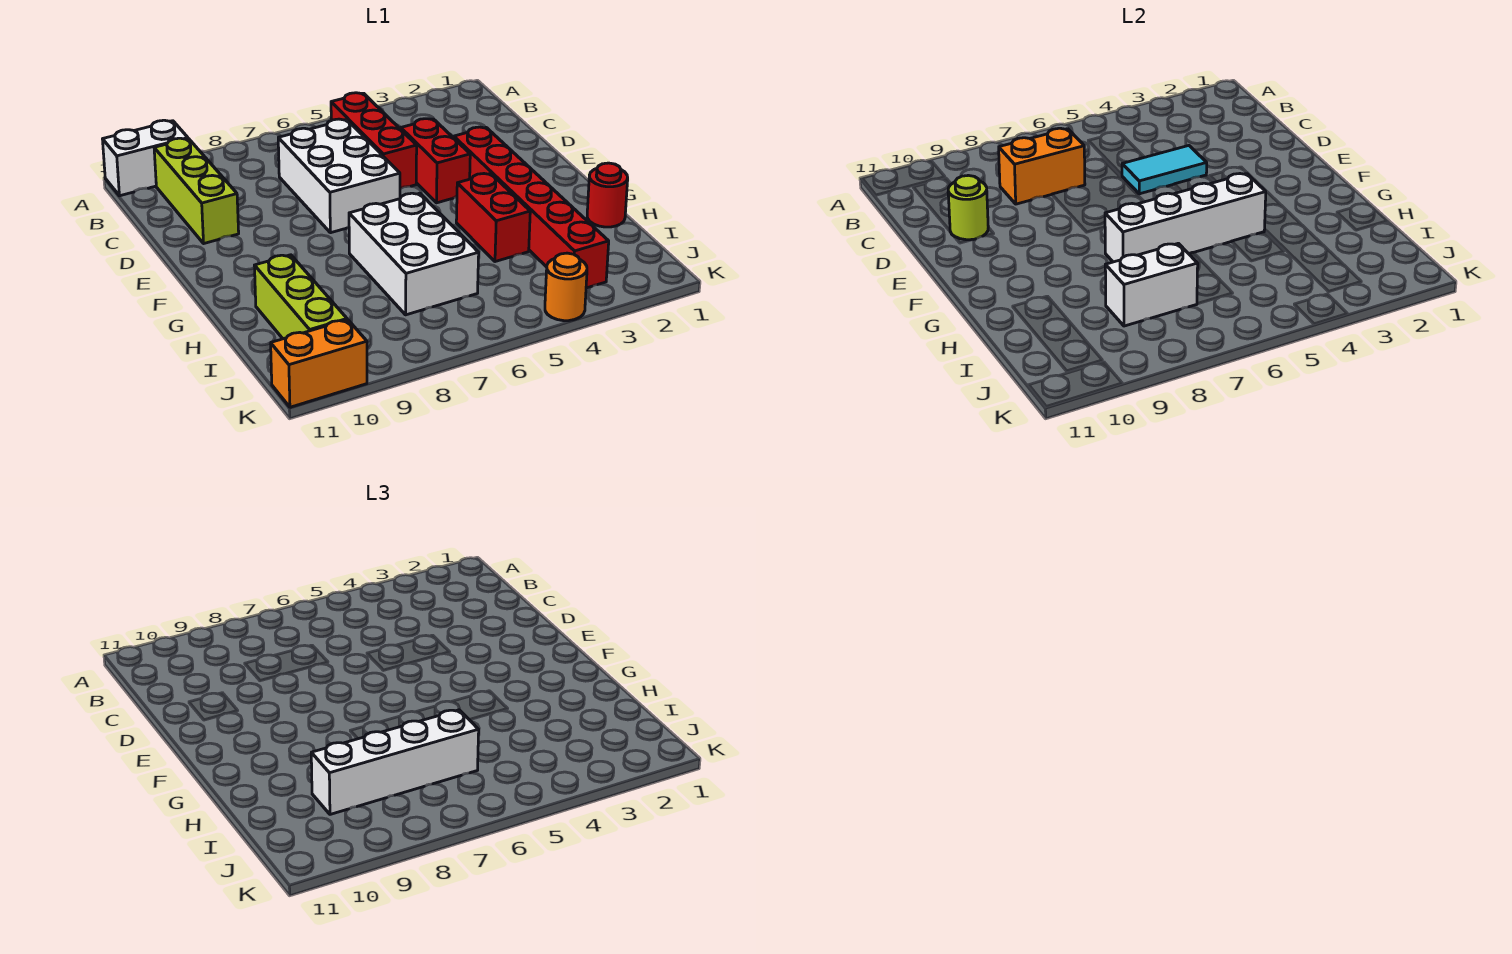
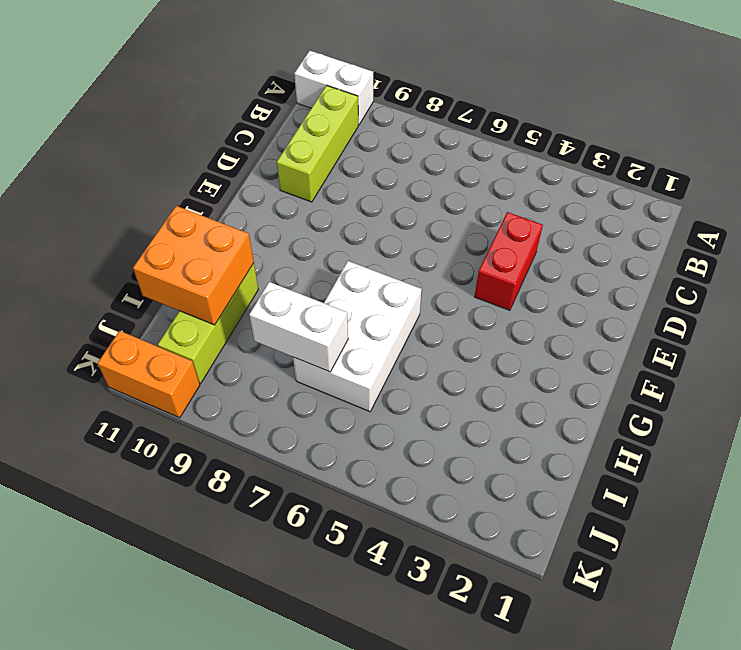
orange 2x2 brick [133,206,254,325] -> none
none -> red 1x3 brick [331,93,417,189]
none -> white 2x3 brick [278,119,400,233]
none -> red 1x6 brick [454,127,609,288]

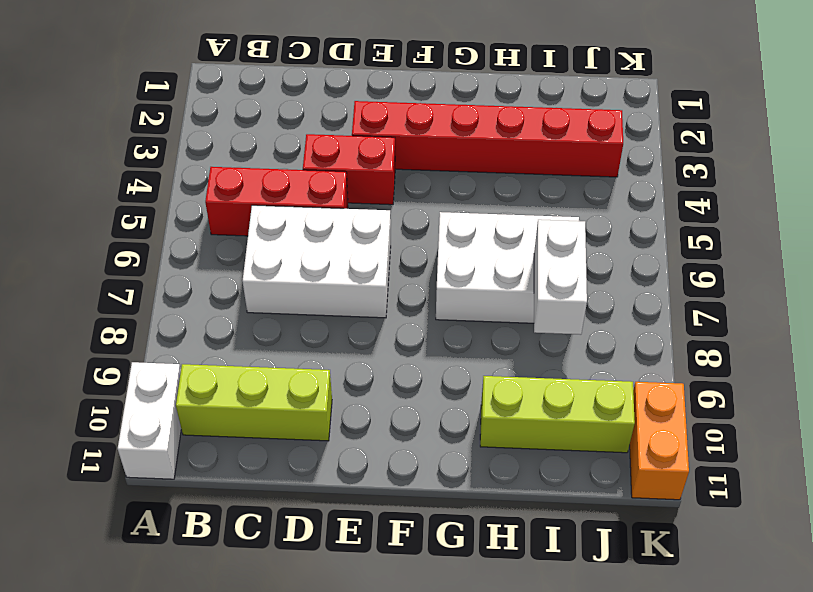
none -> red 1x2 brick [456,174,530,262]
none -> red 1x1 round brick [587,163,628,227]
none -> orange 1x1 round brick [545,253,587,321]

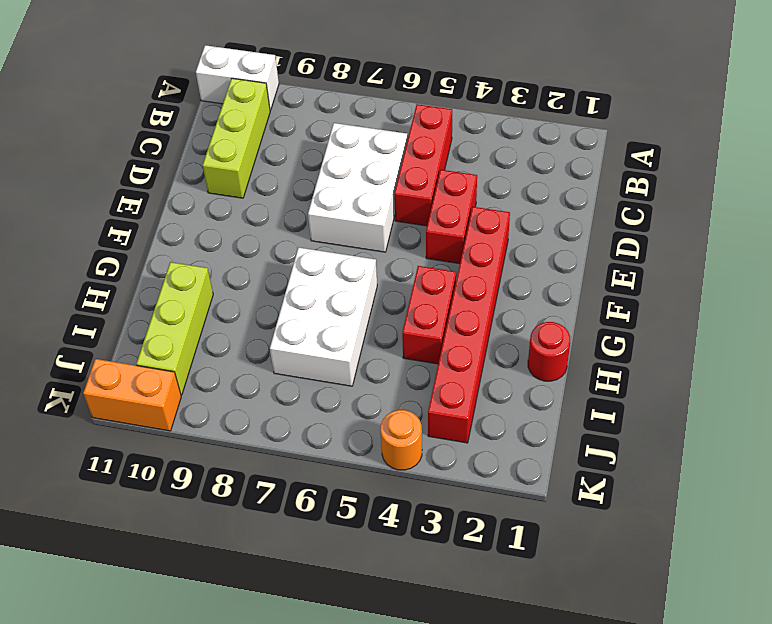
none -> orange 1x2 brick [999,128,1085,204]
none -> cyan 1x2 tile [1122,146,1207,194]
none -> lime 1x1 round brick [948,175,988,240]

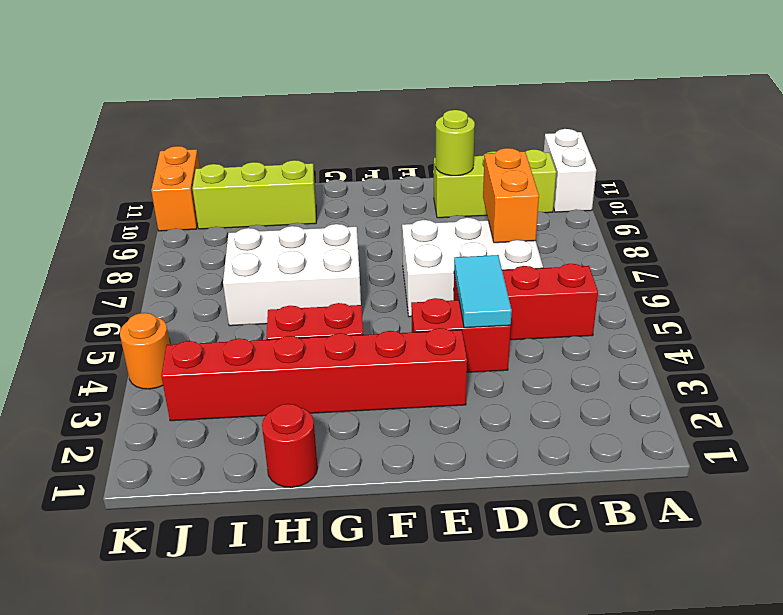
none -> white 1x4 brick [1105,174,1266,262]
none -> white 1x2 brick [1105,243,1198,326]
none -> white 1x4 brick [311,710,479,814]

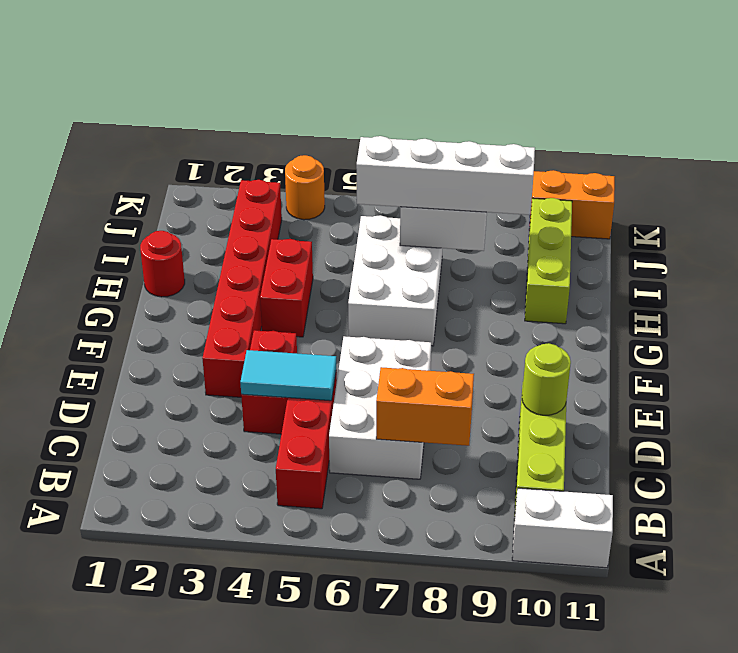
none -> white 1x4 brick [1105,174,1266,262]

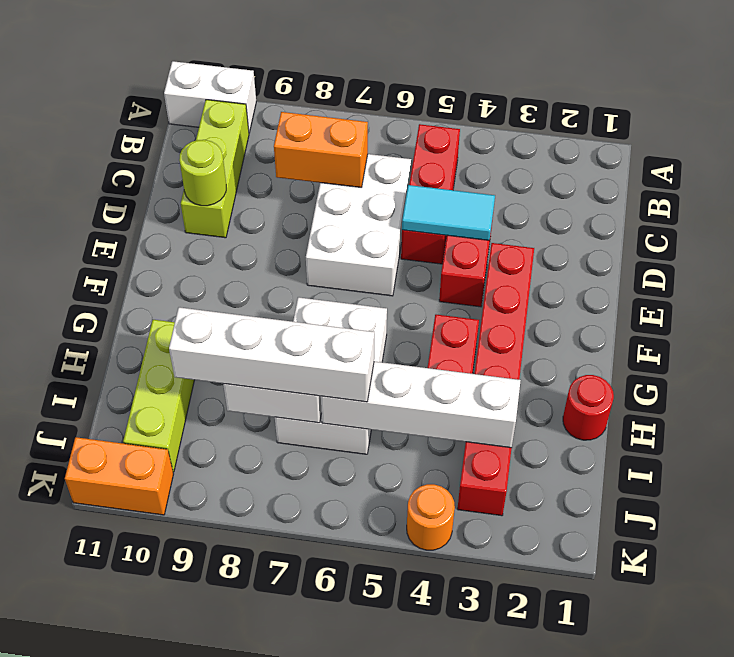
white 1x4 brick [321,361,521,448] -> white 1x4 brick moved to [1105,174,1266,262]

